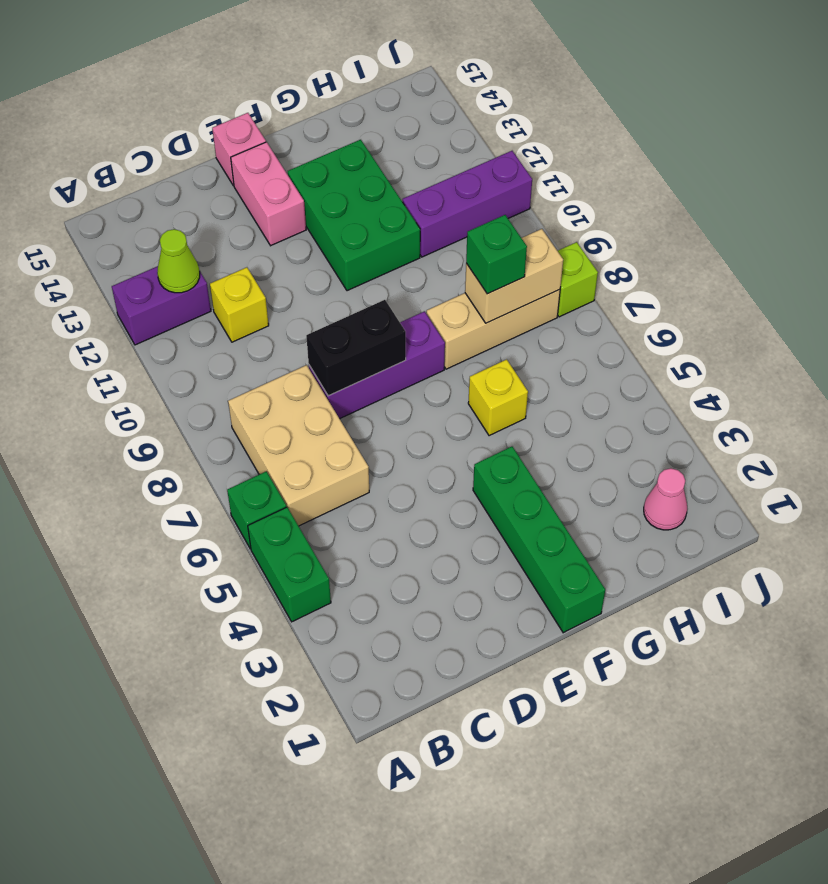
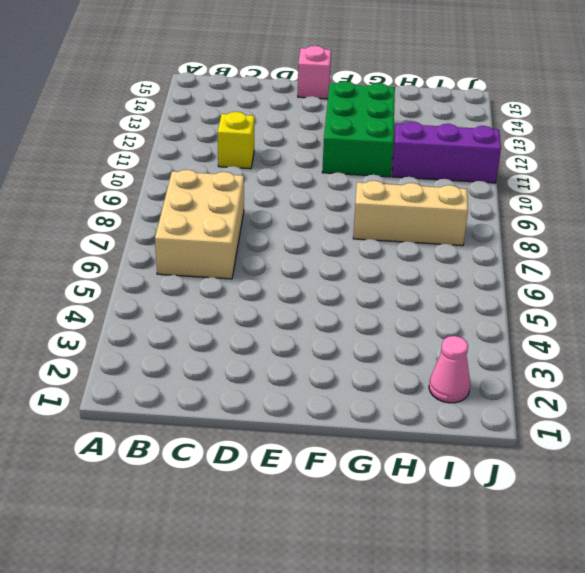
none -> green 1x2 brick [248,507,331,622]
none -> green 1x1 brick [227,471,286,549]
none -> purple 1x2 brick [112,266,211,345]

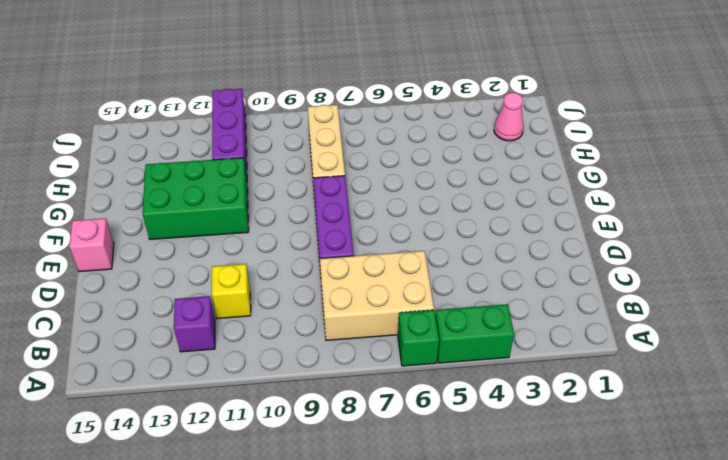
purple 1x1 brick [174,296,215,352] -> purple 1x2 brick [112,266,211,345]
none -> pink 1x2 brick [231,142,306,246]
none -> green 1x4 brick [473,447,605,633]
none -> yellow 1x1 brick [468,359,528,436]

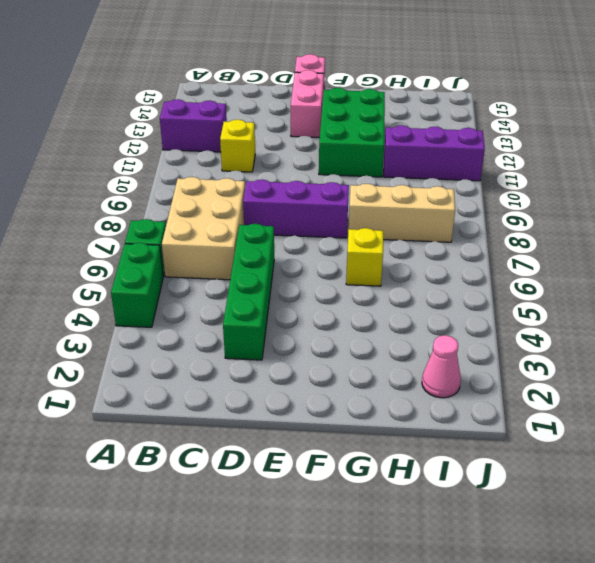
green 1x4 brick [223,224,274,360] -> green 1x4 brick moved to [473,447,605,633]
none -> lime 1x1 brick [558,242,598,317]
none -> lime 1x1 cone [157,229,200,293]
none -> black 1x2 brick [306,300,406,396]

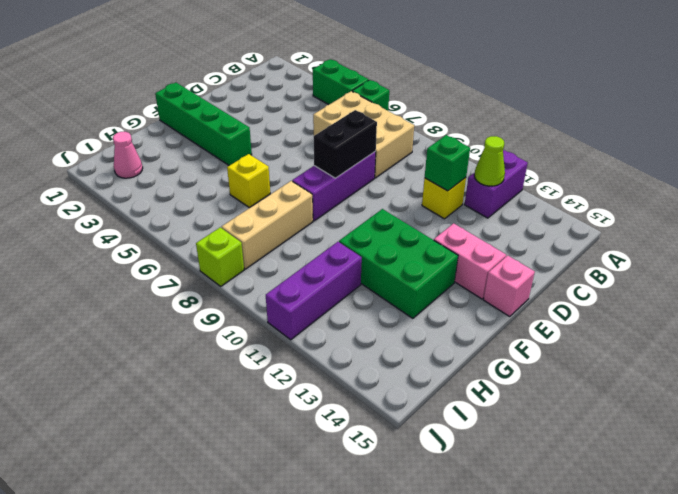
green 1x1 brick [425,135,470,191] -> green 1x1 brick moved to [466,215,527,294]
none -> tan 1x2 brick [465,229,563,323]

